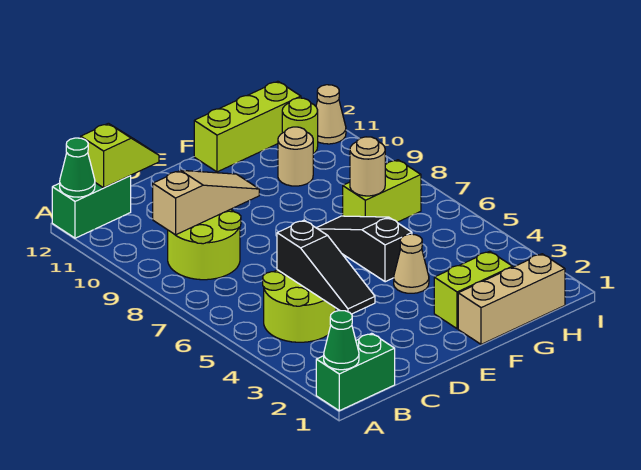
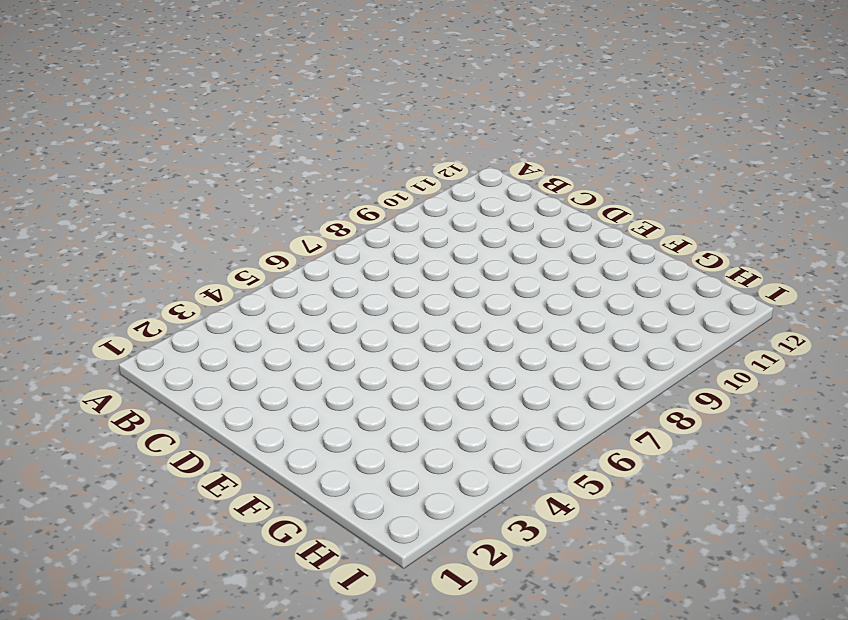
none -> green 1x2 brick [316,333,395,411]
none -> green 1x2 brick [52,176,131,238]
none -> lime 2x2 round brick [263,270,336,342]

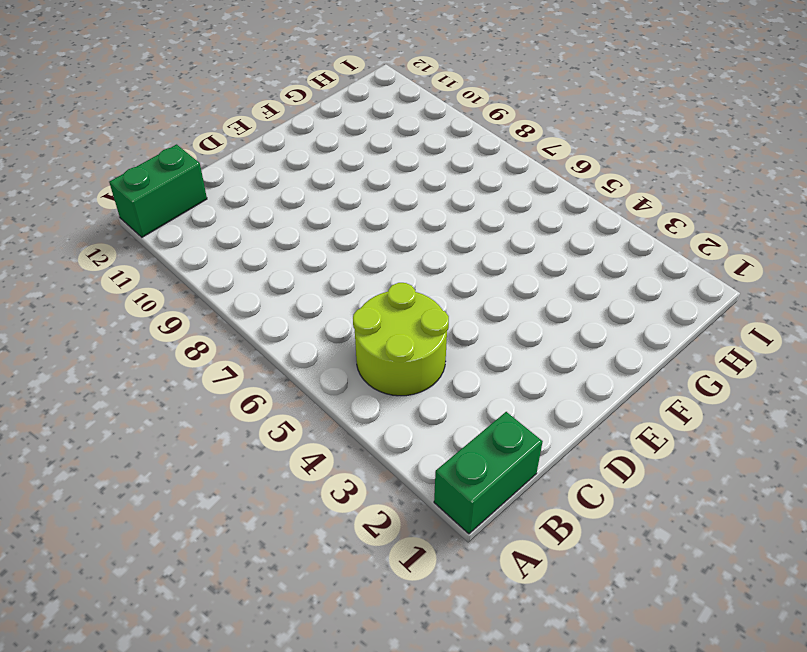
none -> lime 2x2 round brick [168,209,241,280]
none -> tan 1x3 brick [458,254,565,344]
none -> lime 1x2 brick [434,251,513,329]

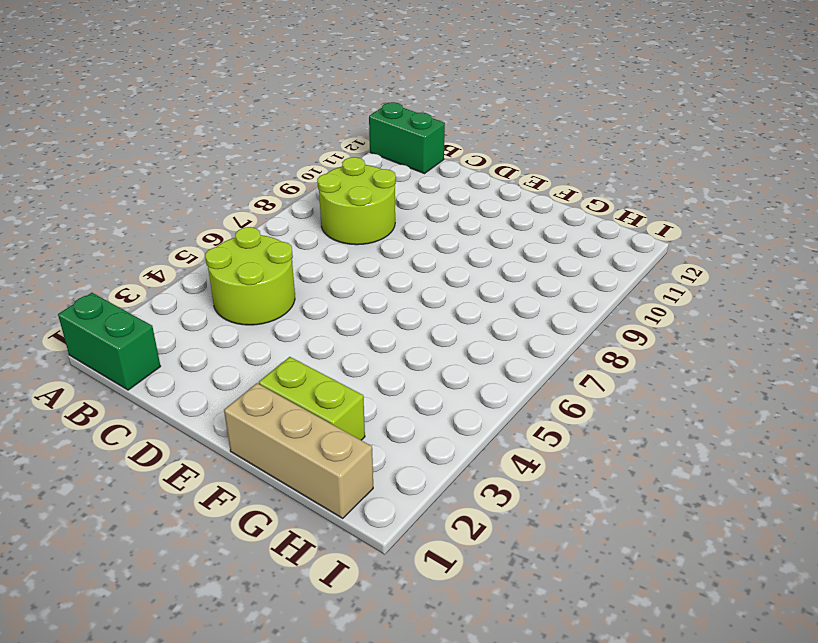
none -> tan 1x1 cone [394,234,429,293]
none -> black 1x3 slope [317,216,412,282]
none -> lime 1x3 brick [194,81,301,172]

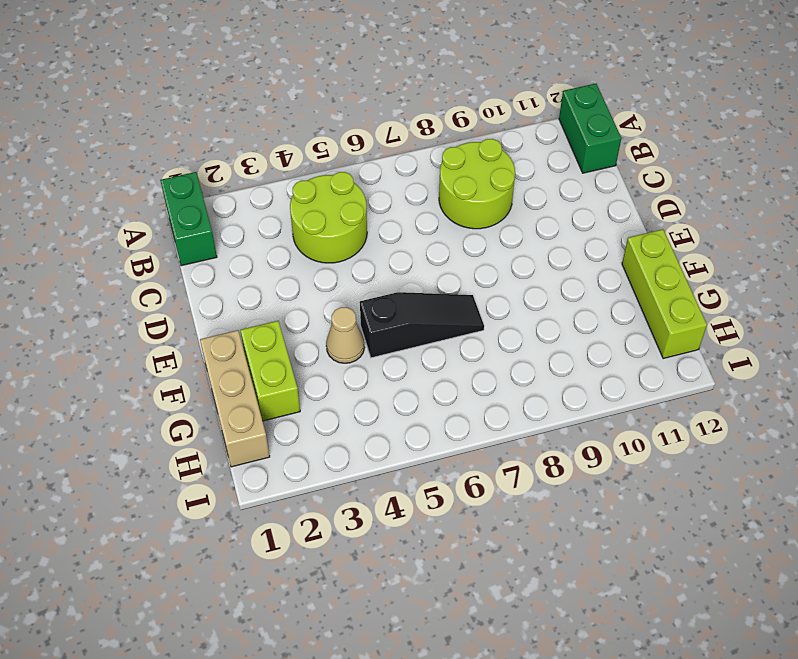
none -> lime 1x2 brick [343,160,421,222]
none -> tan 1x1 round brick [278,127,313,186]
none -> lime 1x1 round brick [282,98,318,154]

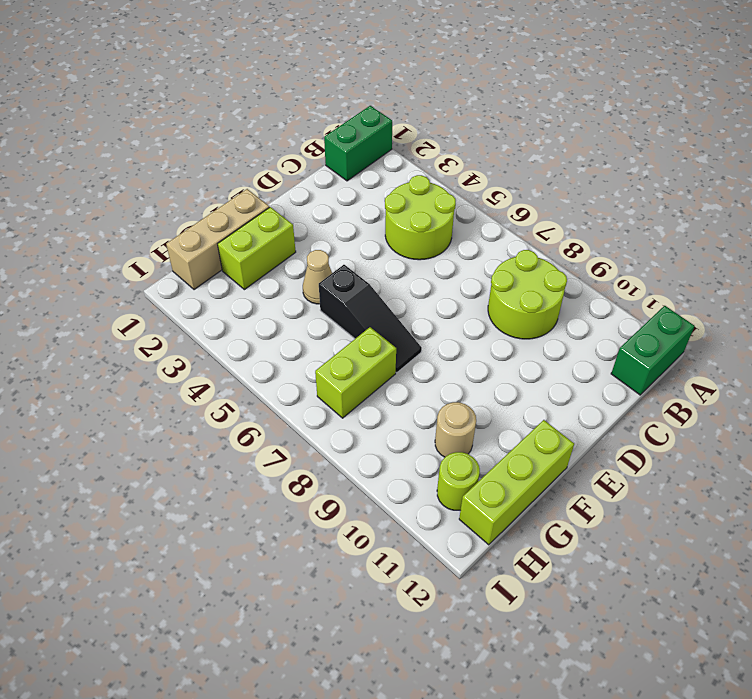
none -> tan 1x1 cone [316,85,346,144]
none -> green 1x1 cone [324,311,359,370]
none -> green 1x1 cone [60,138,95,197]

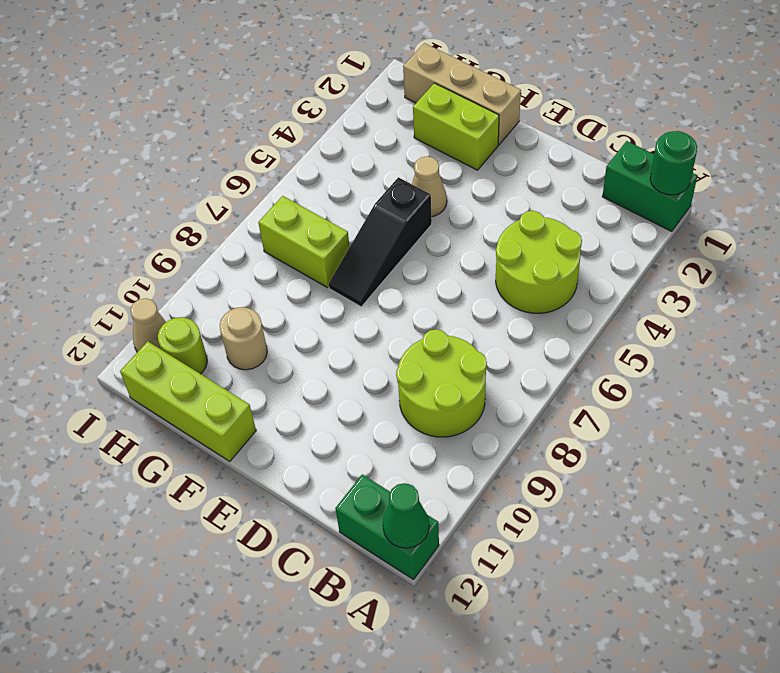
green 1x1 round brick [650,131,697,195] -> green 1x1 cone [324,311,359,370]
none -> tan 1x3 slope [153,170,259,235]
none -> lime 1x2 slope [81,123,159,188]
none -> black 1x3 slope [277,220,375,314]

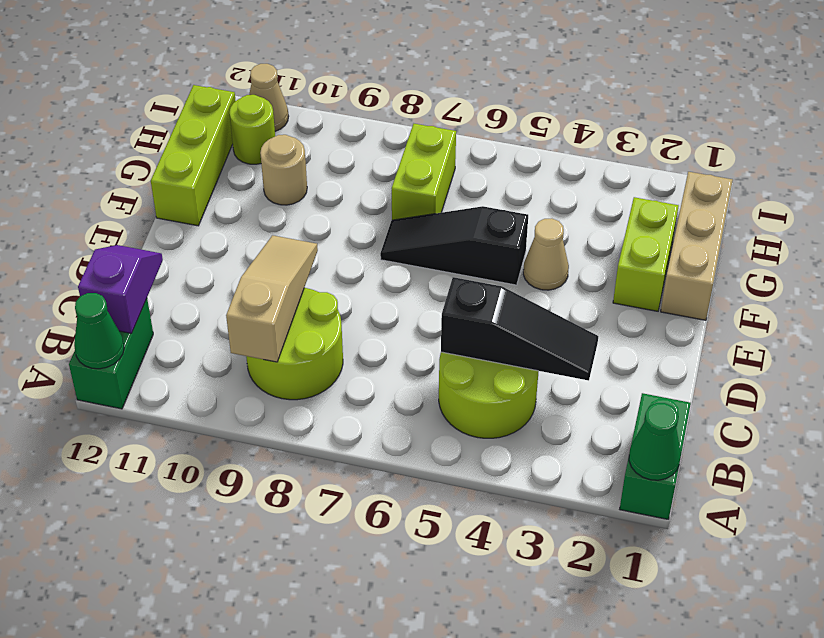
purple 1x2 slope [78,245,163,334] -> lime 1x2 slope [81,123,159,188]
none -> tan 1x1 round brick [350,137,385,196]

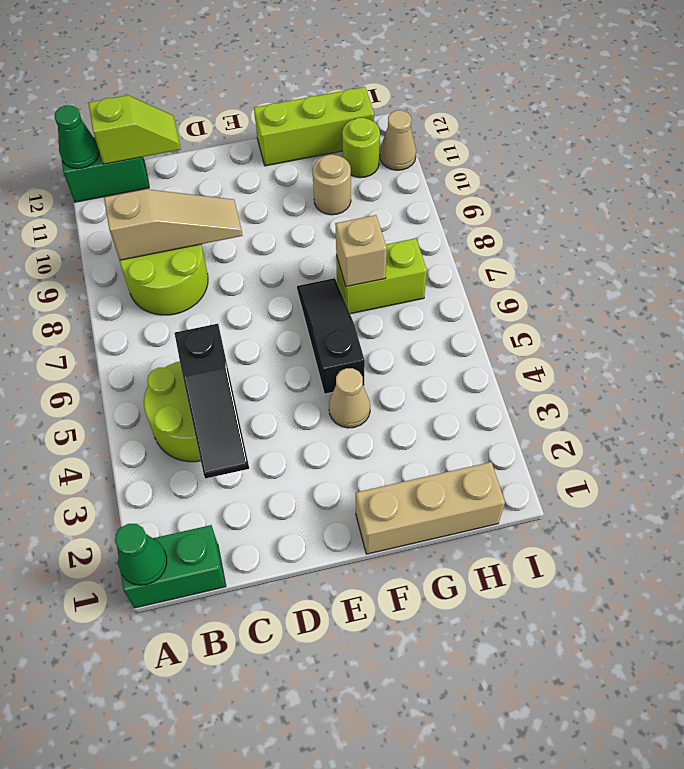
tan 1x1 brick [335,215,387,287] -> tan 1x1 round brick [350,137,385,196]
none -> lime 1x2 brick [434,251,513,329]

